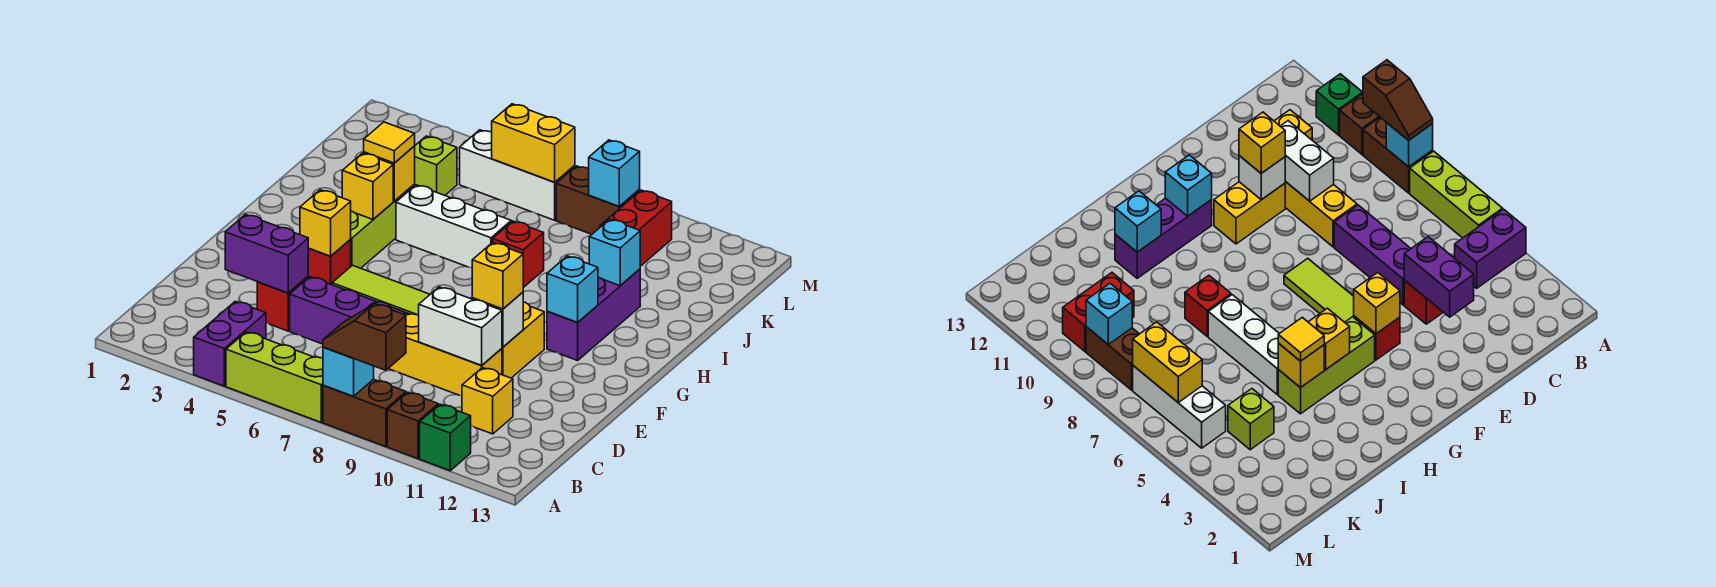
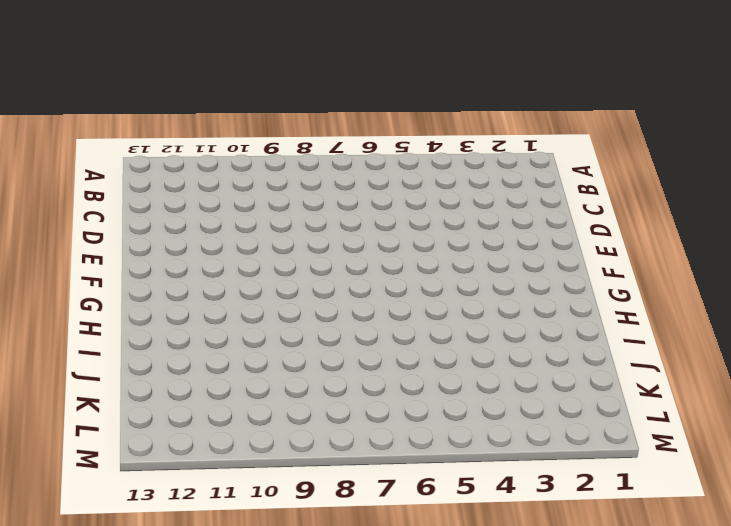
none -> purple 1x2 brick [194,301,266,386]
none -> lime 1x3 brick [226,332,323,422]
none -> brown 1x2 brick [323,379,406,447]
none -> brown 1x1 brick [387,392,438,459]

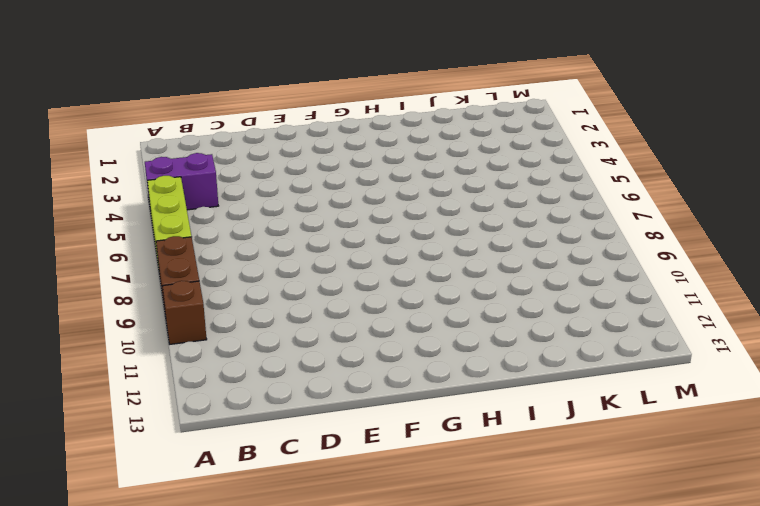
none -> green 1x1 brick [420,404,471,471]
none -> yellow 1x1 brick [462,368,513,434]
none -> red 1x1 brick [257,276,308,331]
none -> purple 1x3 brick [290,277,405,344]

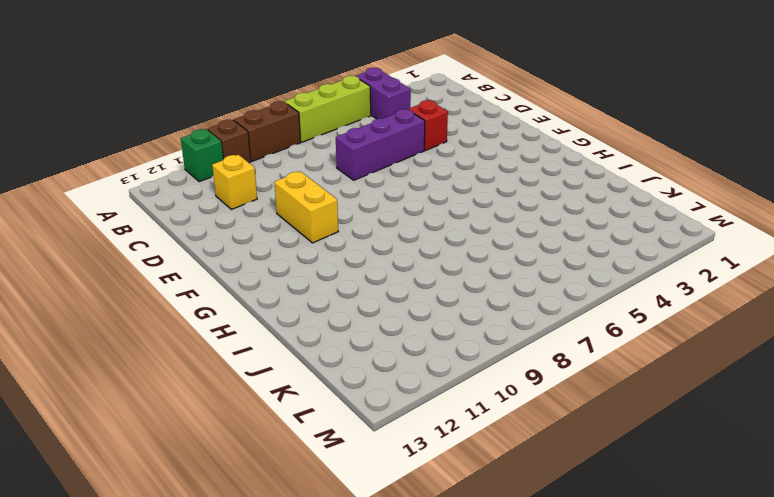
none -> yellow 1x3 brick [388,313,502,396]
none -> red 1x1 brick [308,239,351,285]
none -> lime 1x3 tile [332,265,430,315]
none -> lime 1x3 brick [351,184,415,268]

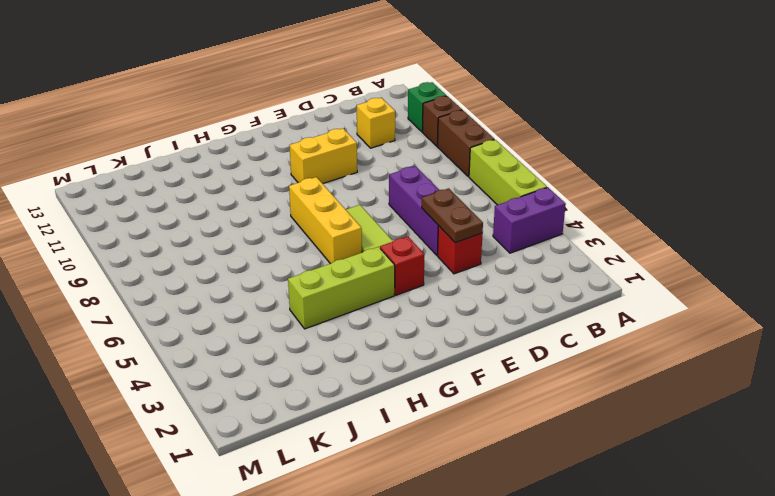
brown 1x2 plate [422,188,483,243] -> purple 1x2 brick [225,214,308,293]
yellow 1x3 brick [289,177,362,264] -> yellow 1x3 brick moved to [388,313,502,396]
none -> purple 1x3 brick [547,269,640,360]
none -> white 1x3 brick [396,185,511,268]
none -> red 1x1 brick [493,221,544,288]
none -> lime 1x1 brick [415,136,457,195]

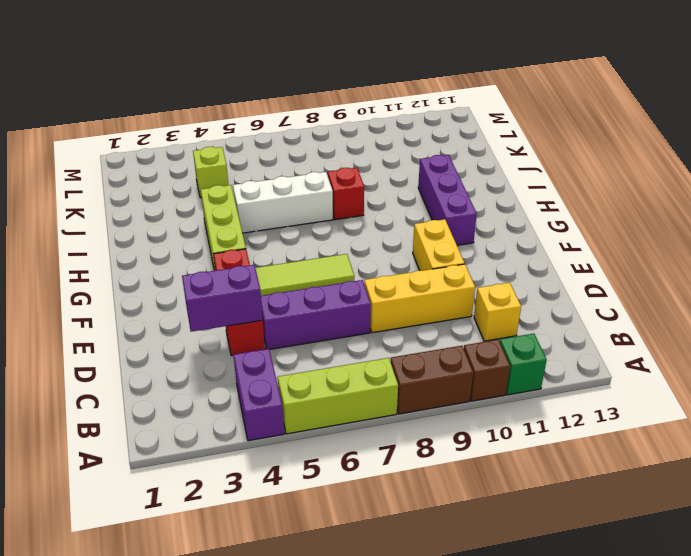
none -> red 1x2 brick [600,190,672,266]
none -> white 1x3 brick [460,130,575,220]
none -> brown 1x2 brick [556,166,640,234]
none -> cyan 1x1 brick [323,347,374,396]

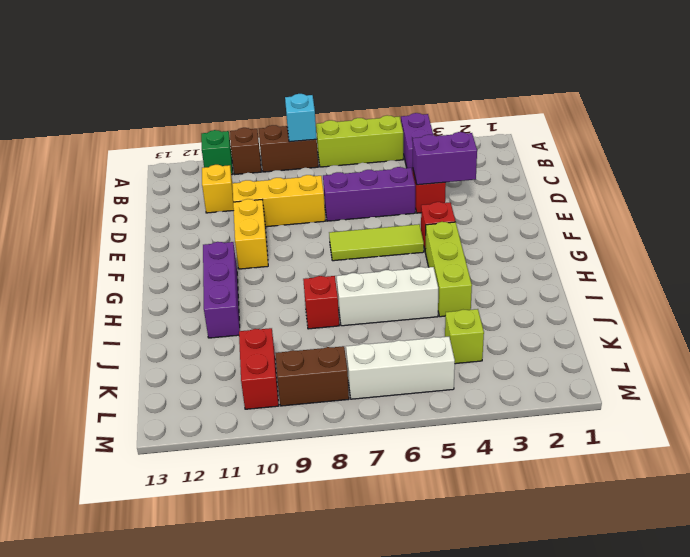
none -> white 1x2 brick [419,287,502,365]
none -> white 1x1 brick [472,292,523,347]
none -> yellow 1x1 brick [300,190,351,256]
none -> cyan 1x1 brick [547,256,598,323]

